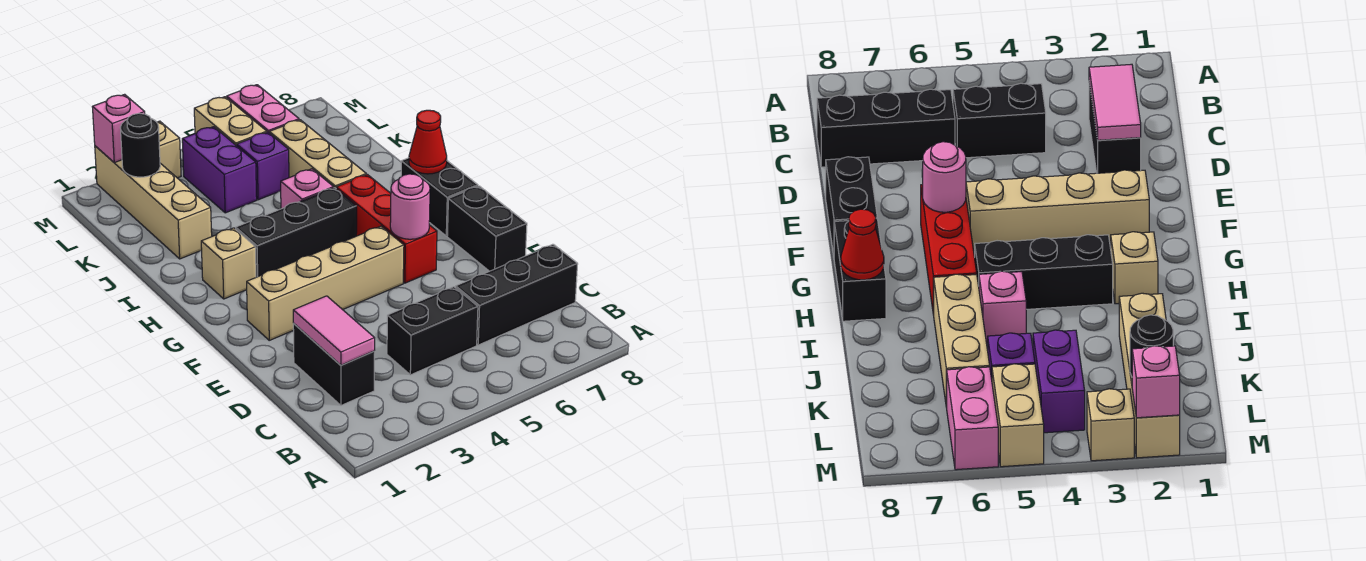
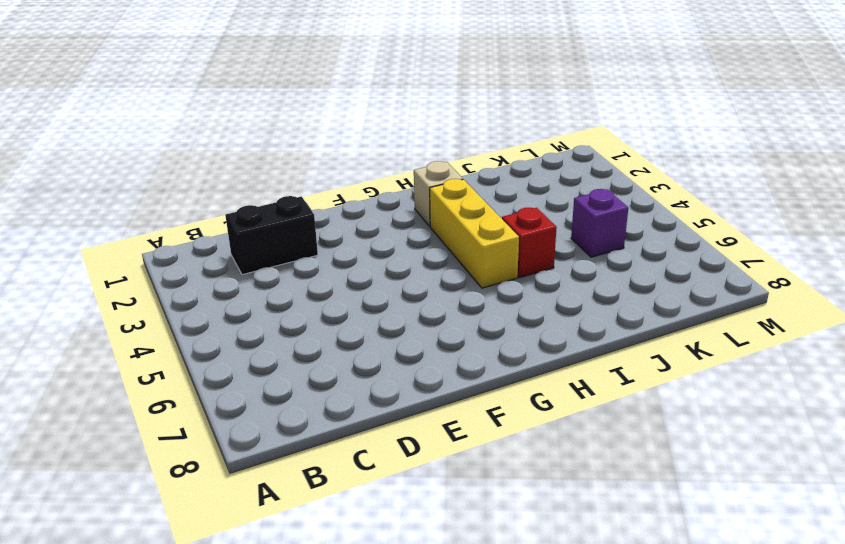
yellow 1x3 brick [430,179,519,288] -> black 1x3 brick [236,188,357,277]
red 1x1 brick [502,208,557,278] -> pink 1x1 brick [281,169,334,209]
none -> black 1x2 brick [387,287,478,375]
none -> black 1x3 brick [456,244,578,345]
none -> black 1x2 brick [447,186,527,271]

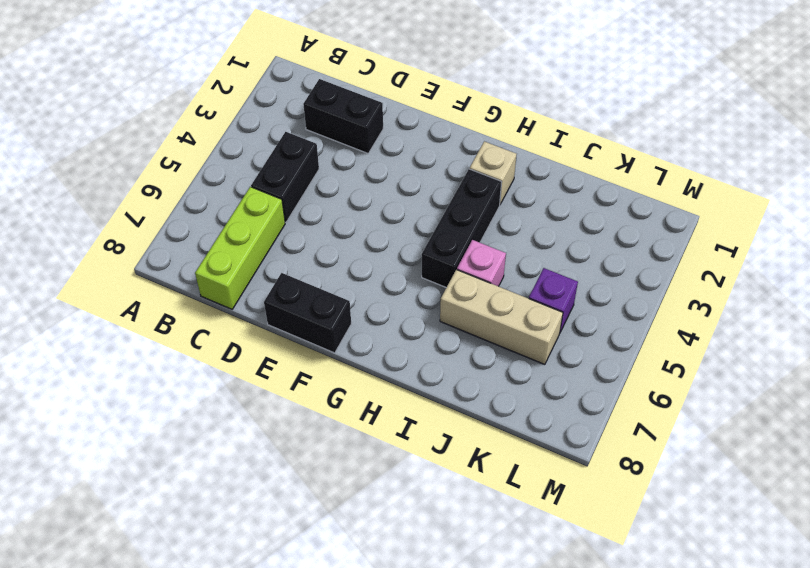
lime 1x3 brick [195,187,285,309] -> black 1x3 brick [456,244,578,345]
none -> tan 1x4 brick [247,226,404,340]
none -> red 1x3 brick [336,174,437,283]
none -> black 1x2 brick [401,158,478,236]

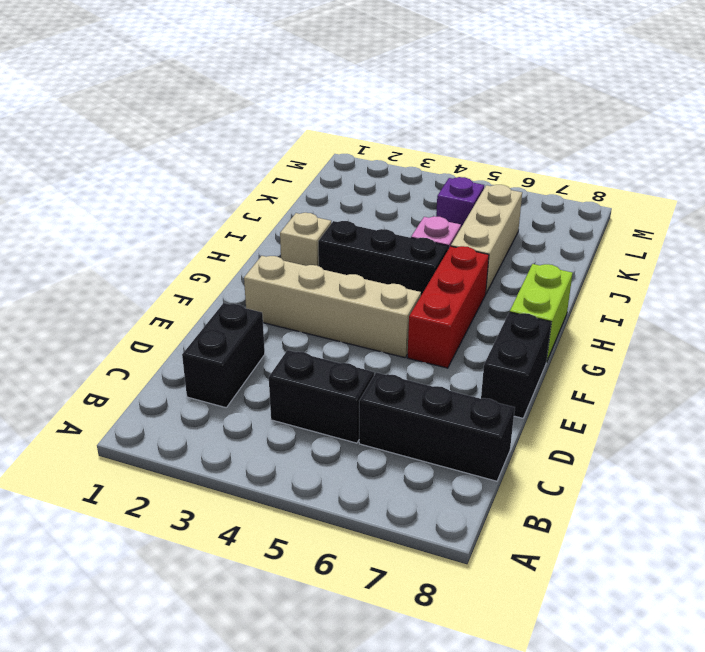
lime 1x2 brick [510,264,573,362] -> black 1x2 brick [401,158,478,236]
none -> tan 1x4 brick [95,146,212,259]
none -> purple 1x2 brick [182,127,257,213]
none -> tan 1x2 brick [194,97,267,146]

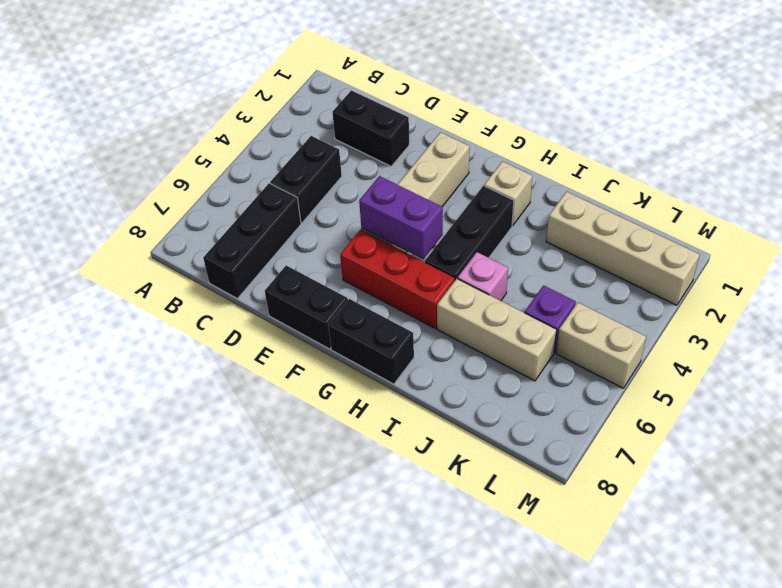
purple 1x2 brick [359,176,443,259] -> purple 1x2 brick moved to [182,127,257,213]
none -> pink 1x2 brick [227,85,299,133]
none -> tan 1x1 brick [157,121,181,178]
none -> pink 1x2 tile [293,296,375,365]

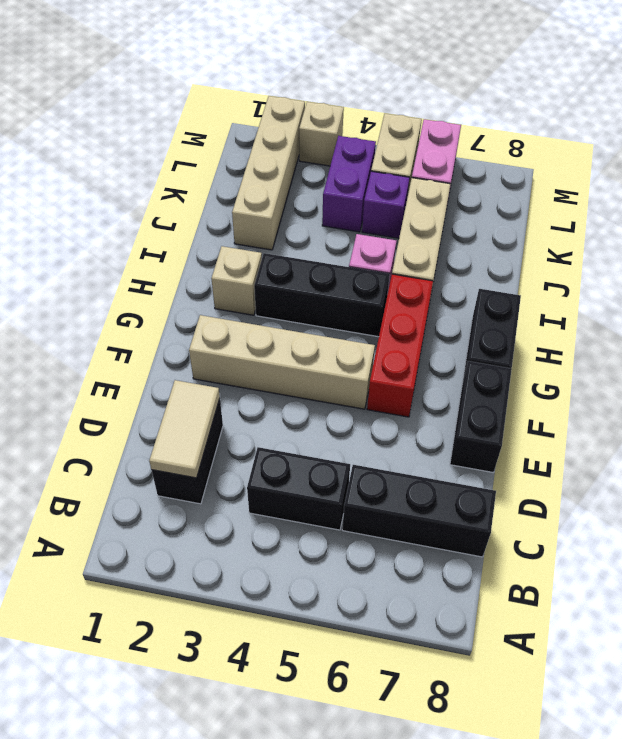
tan 1x2 tile [149,380,220,478] -> pink 1x2 tile [293,296,375,365]
none -> pink 1x1 round brick [390,174,430,239]
none -> red 1x1 cone [409,110,447,174]
none -> black 1x1 round brick [120,113,160,177]

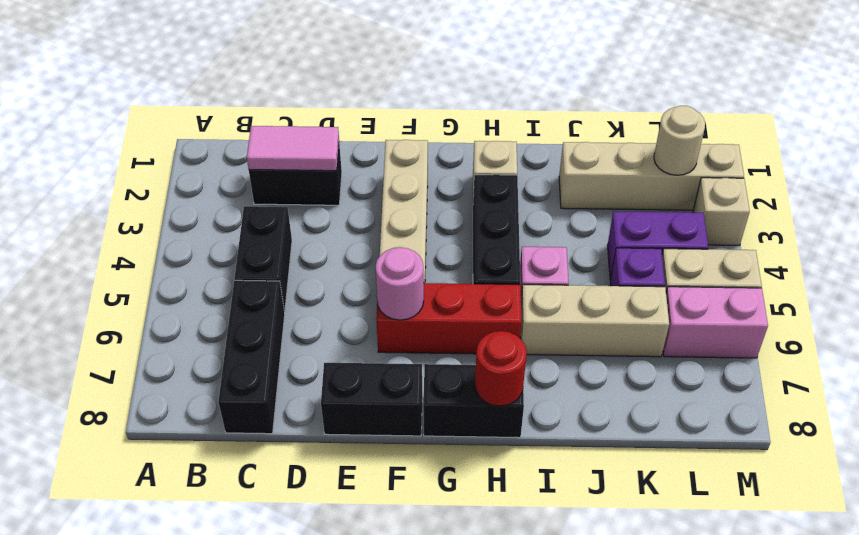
red 1x1 round brick [475,331,527,406] -> red 1x1 cone [409,110,447,174]
tan 1x1 round brick [654,106,705,175] -> black 1x1 round brick [120,113,160,177]
none -> pink 1x1 brick [93,94,145,163]

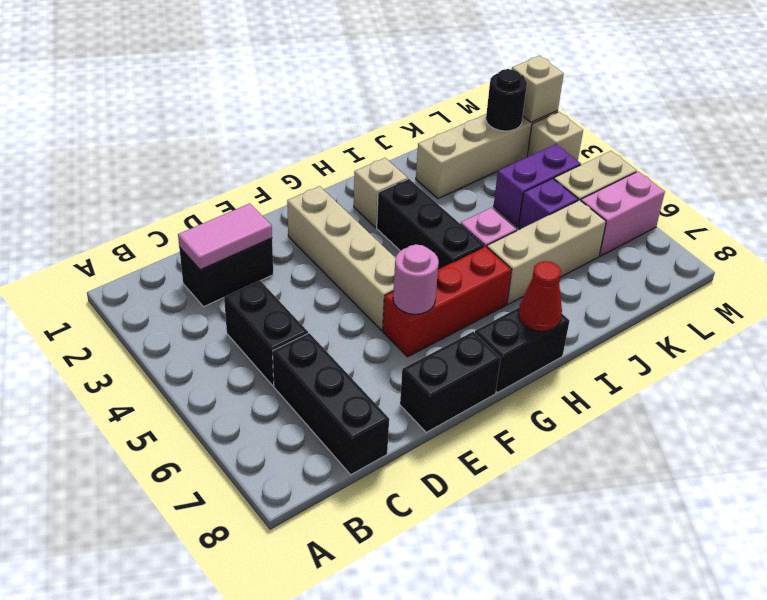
tan 1x1 brick [512,56,564,122] -> pink 1x1 brick [93,94,145,163]

